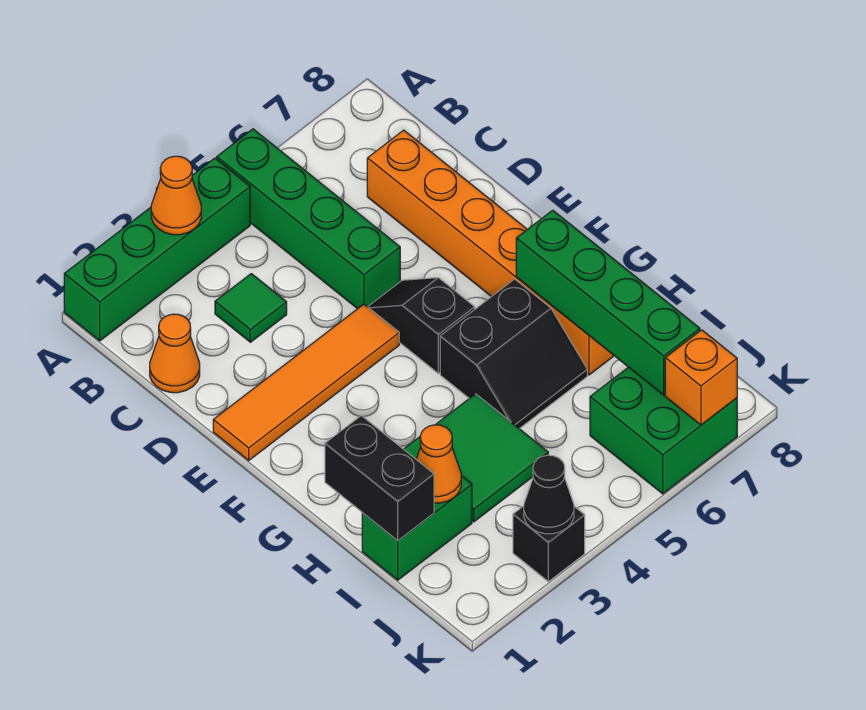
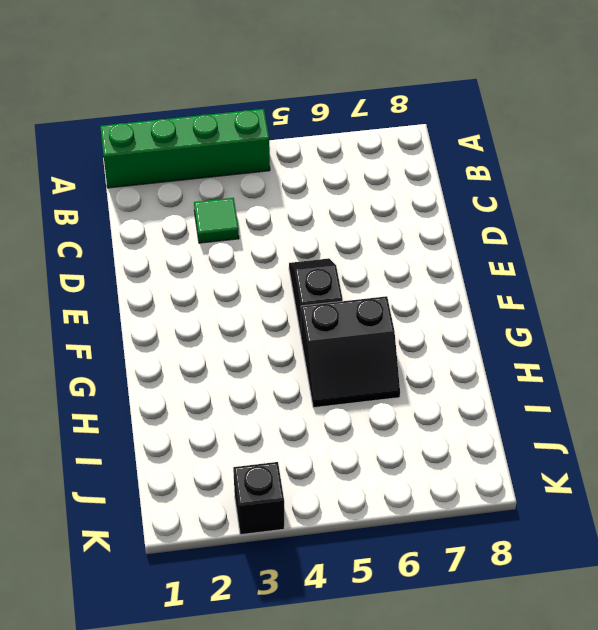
none -> green 1x4 brick [217,129,400,309]
none -> orange 1x1 cone [150,314,200,393]
none -> orange 1x6 brick [367,130,614,375]

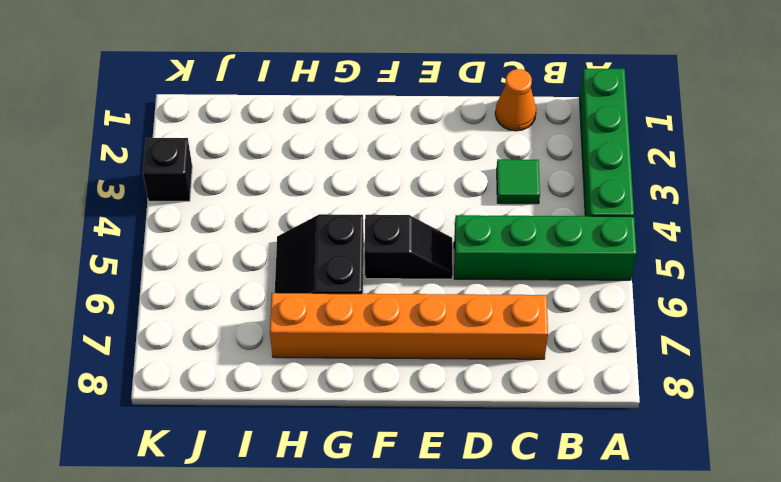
none -> orange 1x4 tile [213,304,399,460]
none -> green 2x2 tile [404,394,548,522]
none -> green 1x2 brick [362,476,472,580]

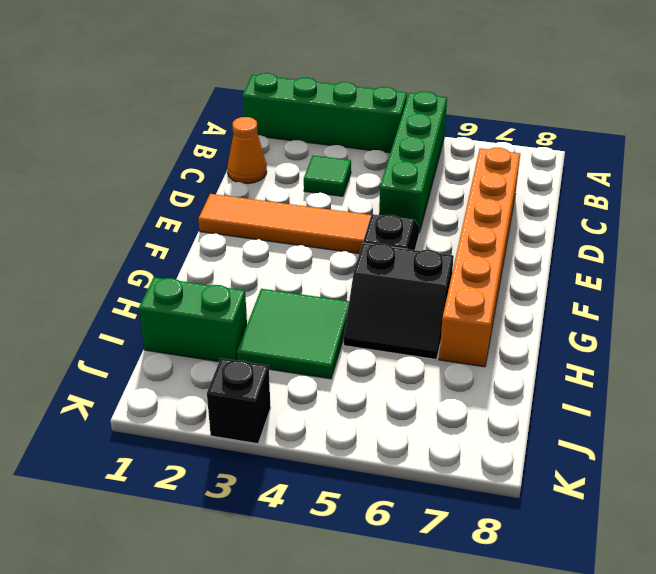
none -> green 2x2 brick [590,367,737,494]
none -> orange 1x1 cone [151,156,201,235]
none -> green 1x4 brick [516,210,700,395]

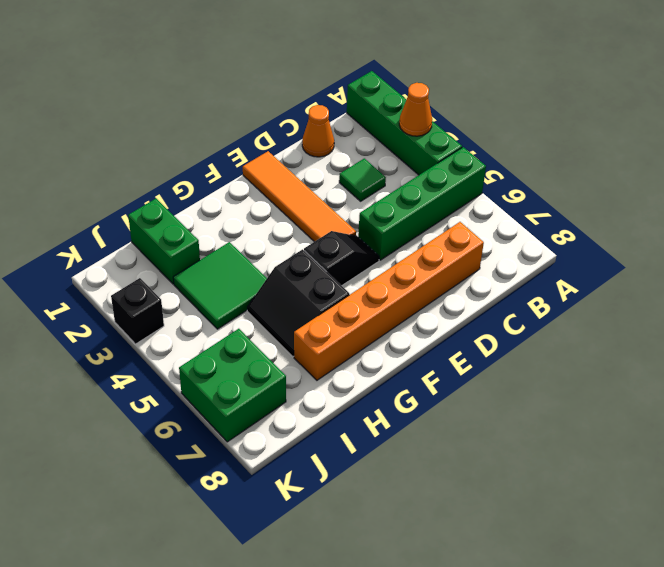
none -> green 1x4 brick [516,210,700,395]
none -> black 1x2 brick [325,416,434,541]
none -> orange 1x1 cone [416,425,461,503]

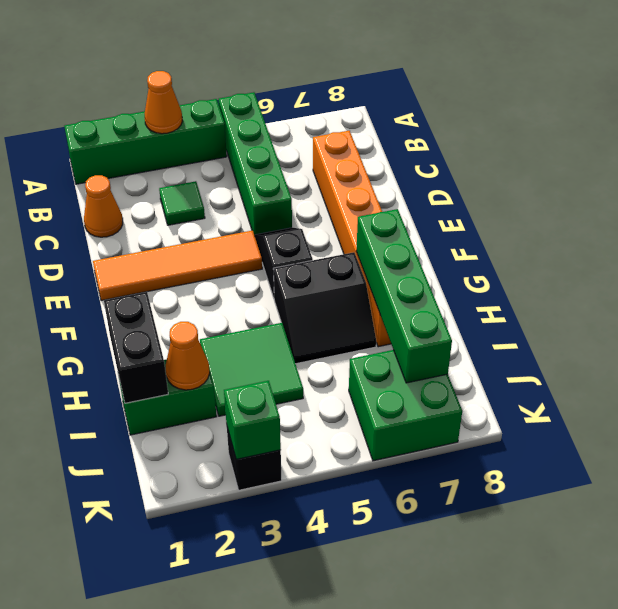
green 1x1 brick [224,381,281,459] -> black 1x1 cone [524,455,574,534]
none -> orange 1x1 brick [665,330,737,425]

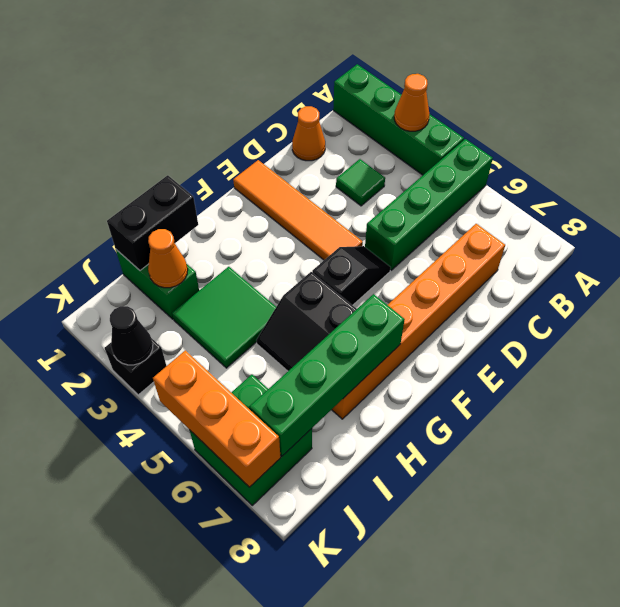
orange 1x3 brick [153,350,281,487] -> orange 1x1 brick [665,330,737,425]

